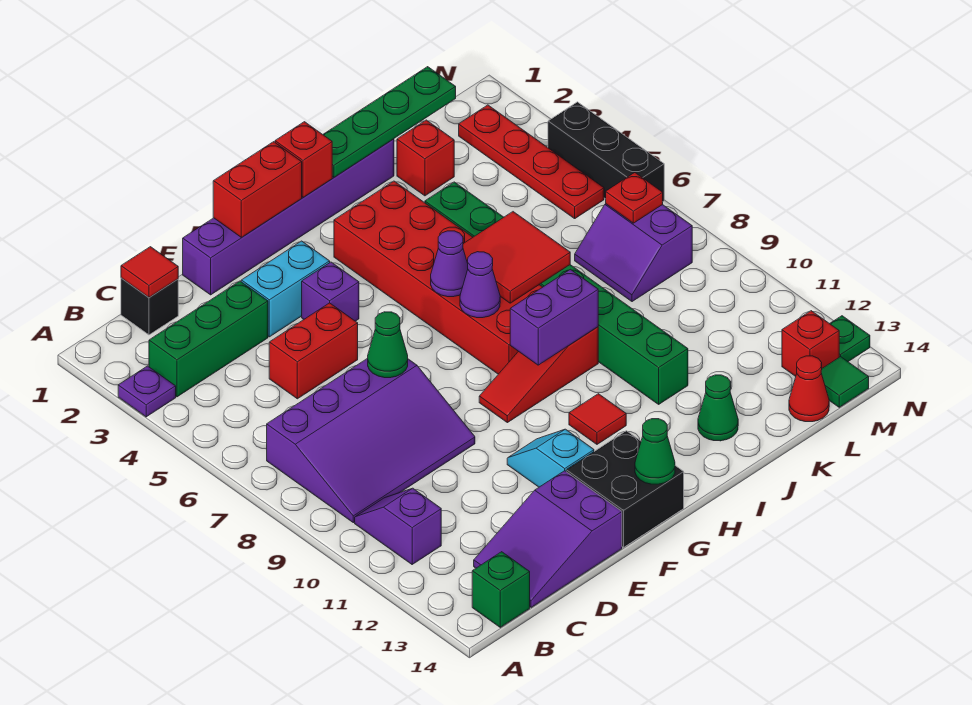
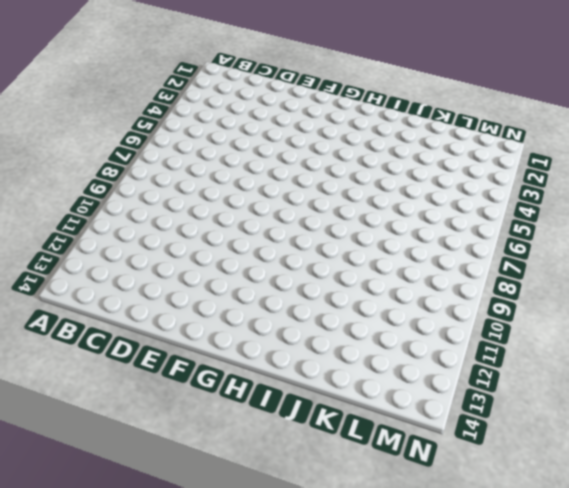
none -> purple 1x1 plate [118,366,176,417]
none -> green 1x3 brick [149,281,268,397]
none -> purple 3x4 slope [267,358,475,523]
none -> purple 1x2 slope [355,488,441,564]

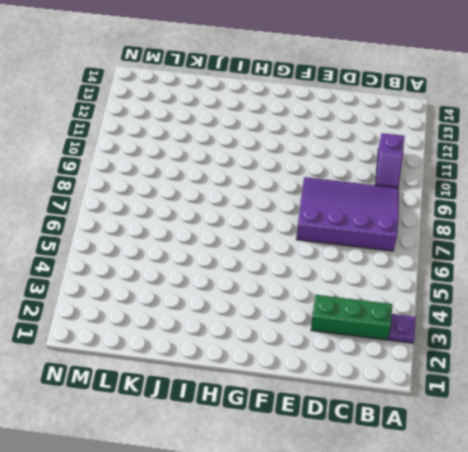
none -> green 1x1 brick [472,552,530,627]
none -> black 1x1 brick [121,278,178,335]
none -> purple 2x3 slope [474,471,622,607]
none -> red 1x2 brick [269,303,358,399]

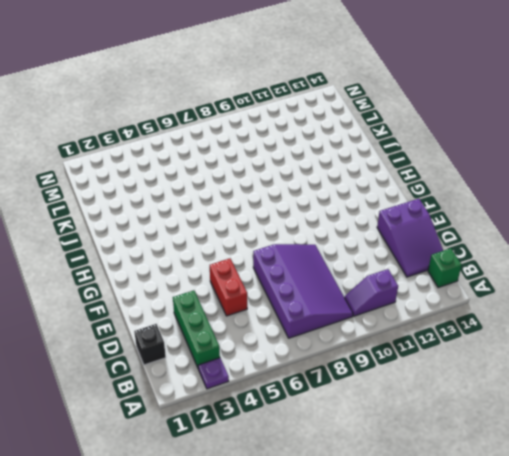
none -> purple 1x6 brick [183,139,394,295]
none -> cyan 1x2 brick [241,241,330,337]
none -> purple 1x1 brick [302,262,359,321]
none -> cyan 1x2 slope [507,429,594,487]

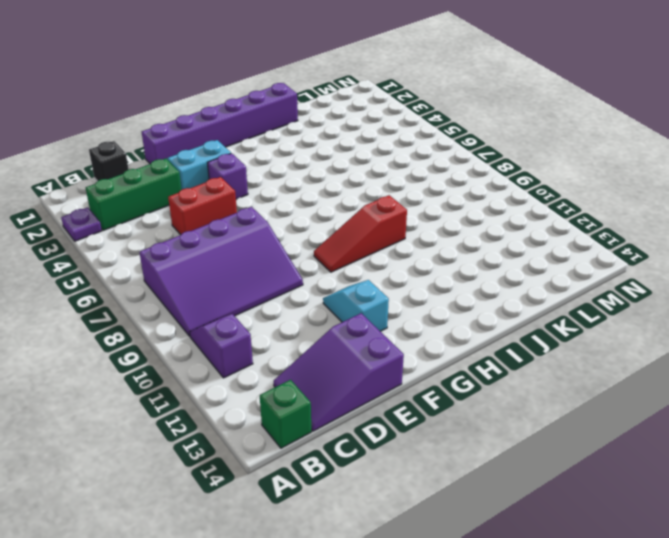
none -> black 2x2 brick [566,431,684,547]
none -> red 2x6 brick [334,181,542,374]
none -> red 1x1 tile [569,394,626,444]
none -> green 1x8 brick [425,182,688,404]

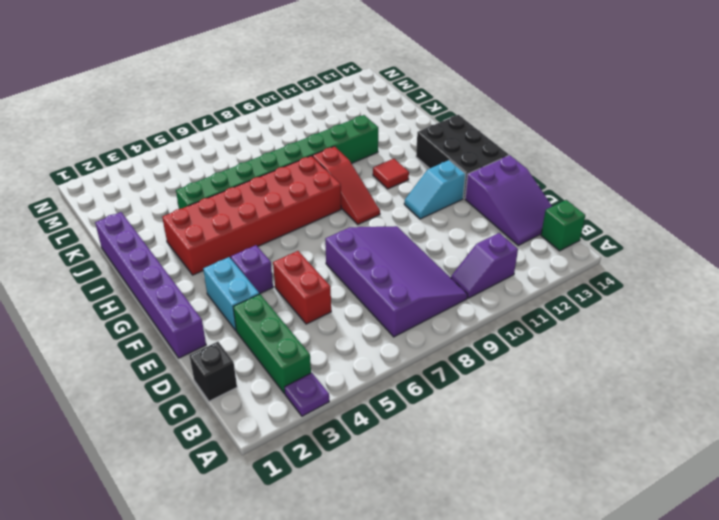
black 2x3 brick [416,115,509,198] -> black 2x2 brick [566,431,684,547]
none -> green 1x1 cone [698,375,738,441]
none -> red 1x1 brick [397,120,454,196]
none -> purple 2x2 slope [575,204,692,302]
none -> red 1x1 cone [789,356,829,422]

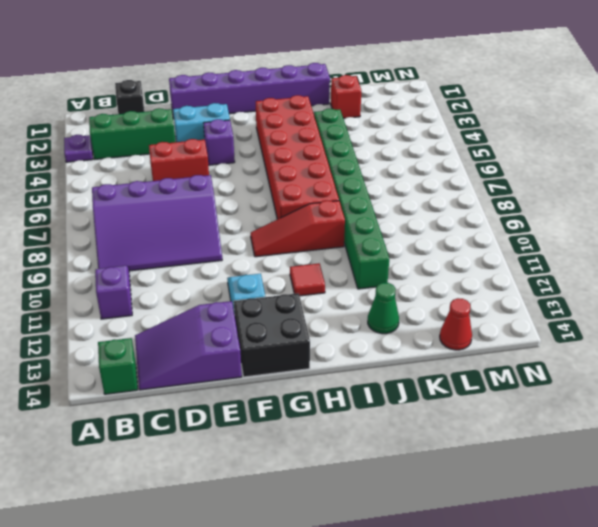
none -> purple 2x2 slope [575,204,692,302]
none -> red 1x4 plate [459,105,604,219]
none -> red 1x1 brick [782,311,839,376]
none -> green 1x1 tile [821,357,869,407]

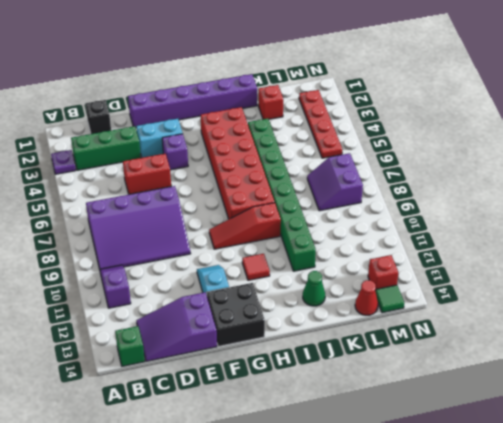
none -> black 1x3 brick [548,102,664,201]
none -> green 1x1 plate [830,316,870,362]
none -> red 1x1 tile [121,247,178,297]
none -> green 1x1 cone [368,312,408,378]

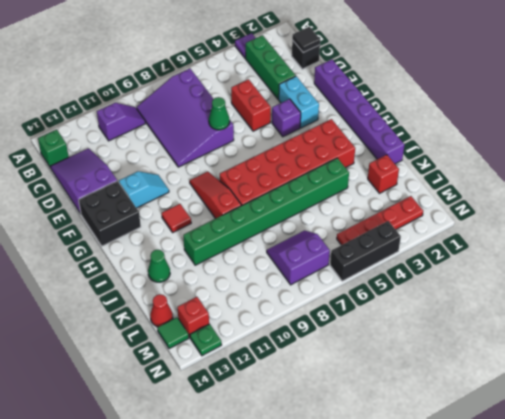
black 1x1 tile [292,27,320,52] -> red 1x1 tile [121,247,178,297]
none -> red 1x2 brick [213,142,302,237]
none -> green 1x1 cone [635,419,675,484]
none -> red 1x1 brick [275,122,332,197]
none -> purple 1x1 cone [431,231,468,297]

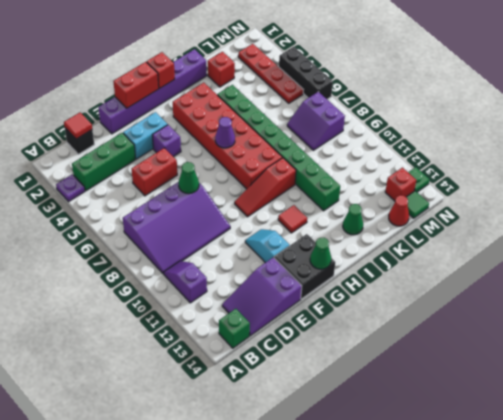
none -> purple 1x1 cone [460,252,500,318]
none -> purple 1x2 brick [510,269,598,365]
none -> green 1x4 plate [323,67,456,177]
none -> red 2x2 tile [463,212,570,303]

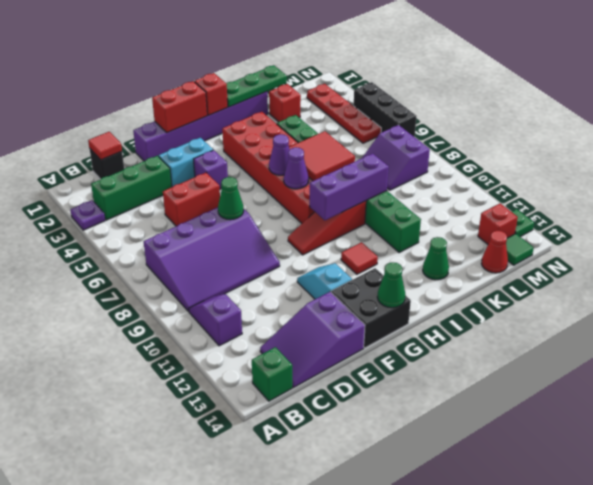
purple 1x3 brick [310,153,389,220] -> purple 1x2 brick [510,269,598,365]
green 1x3 plate [226,65,287,107] -> green 1x4 plate [323,67,456,177]
none -> red 1x1 plate [606,173,663,223]

